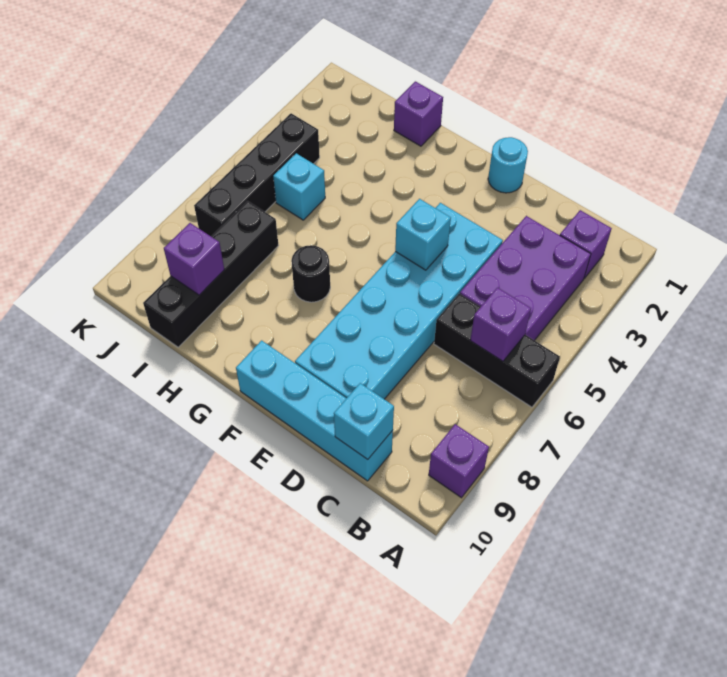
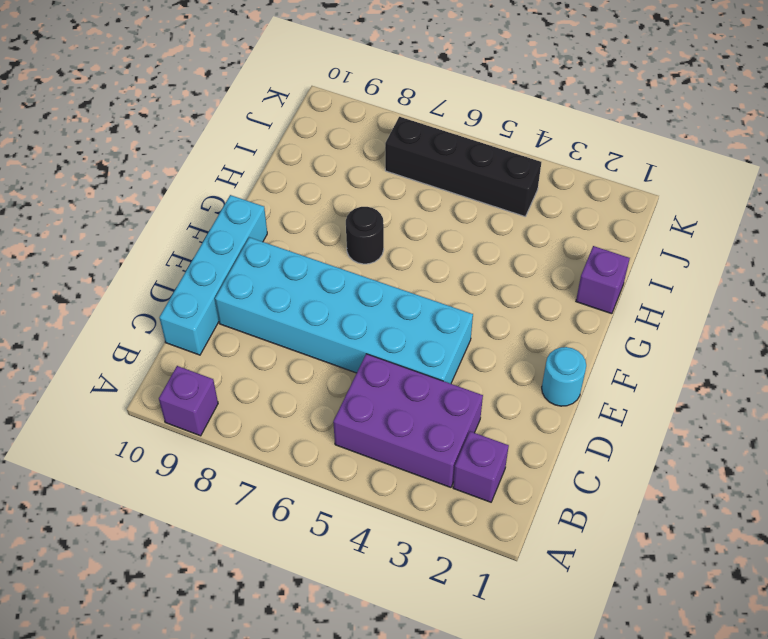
none -> black 1x3 brick [434,294,560,407]
none -> cyan 1x1 brick [273,153,325,220]
none -> black 1x4 brick [143,201,278,347]

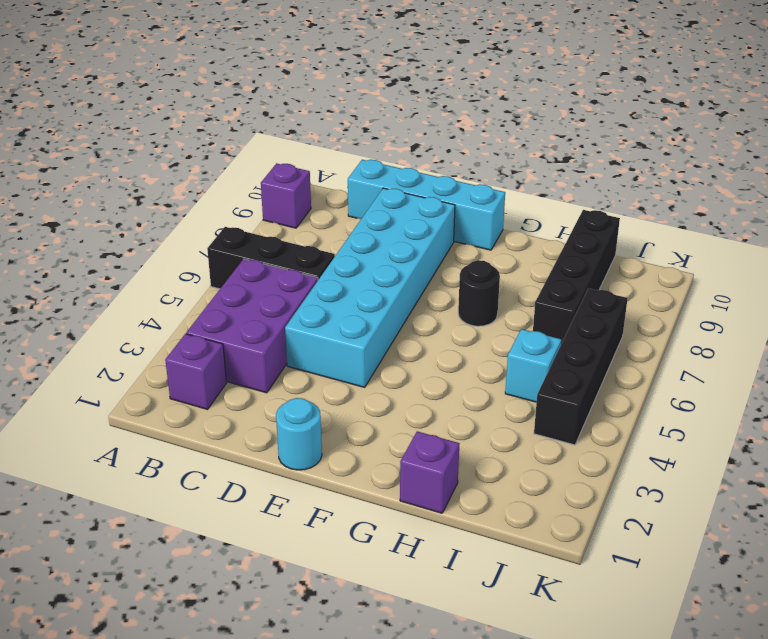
none -> purple 1x1 brick [470,288,531,361]
none -> cyan 1x1 brick [334,383,394,459]
none -> cyan 1x1 brick [395,199,451,270]

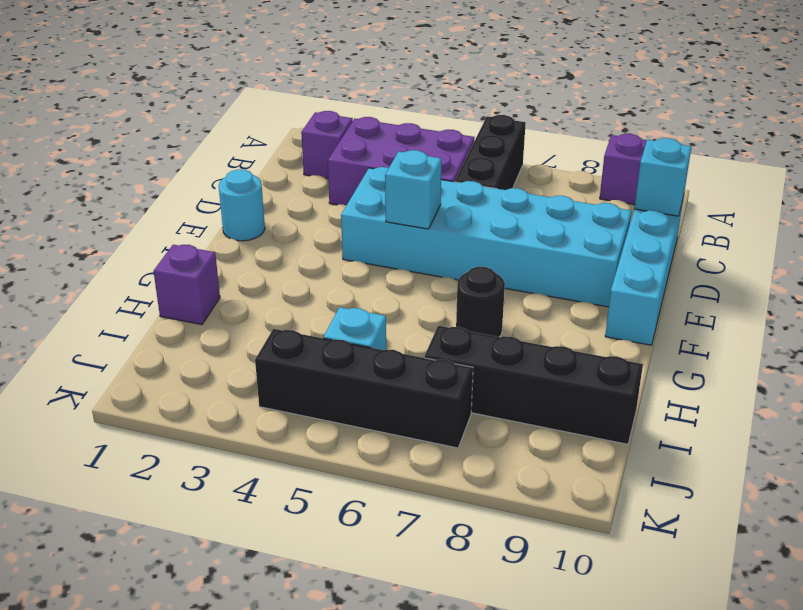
none -> purple 1x1 brick [470,288,531,361]
none -> purple 1x1 brick [164,223,224,295]

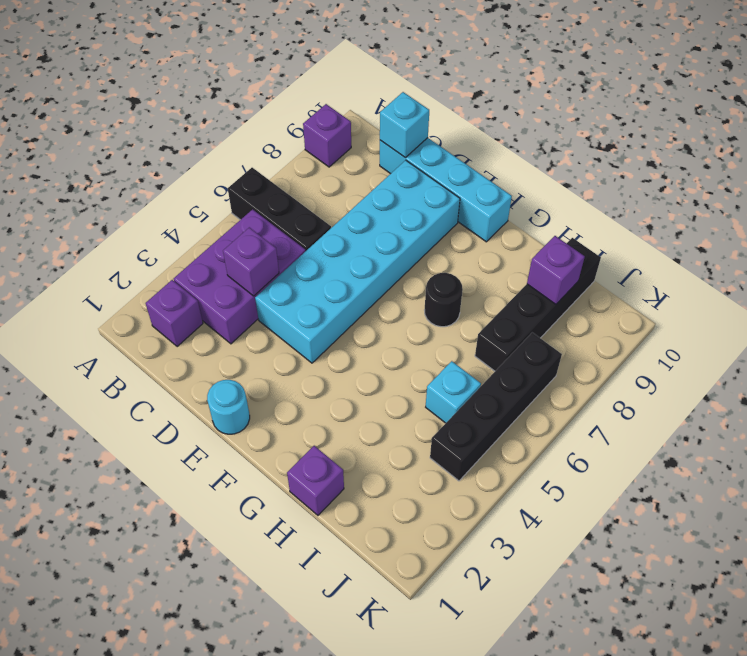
purple 1x1 brick [223,227,279,296] -> purple 1x1 brick moved to [470,288,531,361]
none -> cyan 1x1 brick [395,199,451,270]

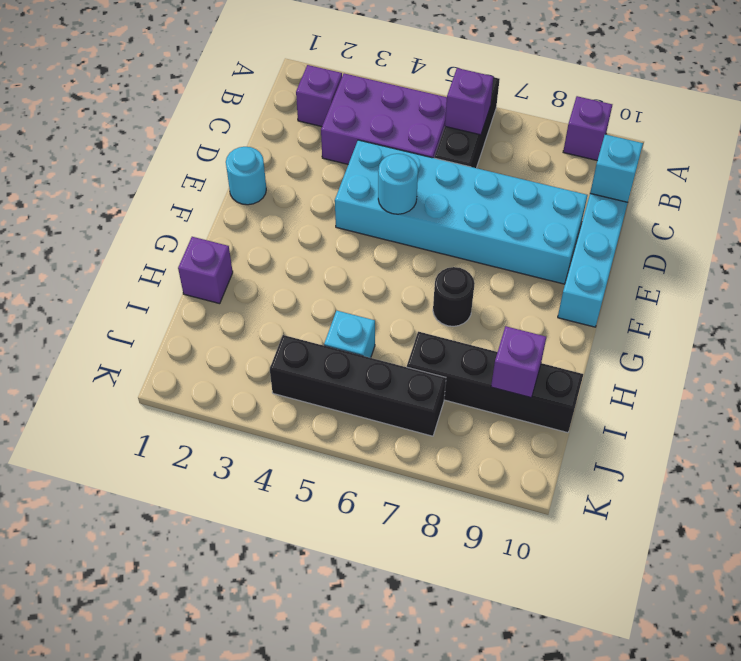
cyan 1x1 round brick [378,154,418,214] -> cyan 1x1 brick [395,199,451,270]

